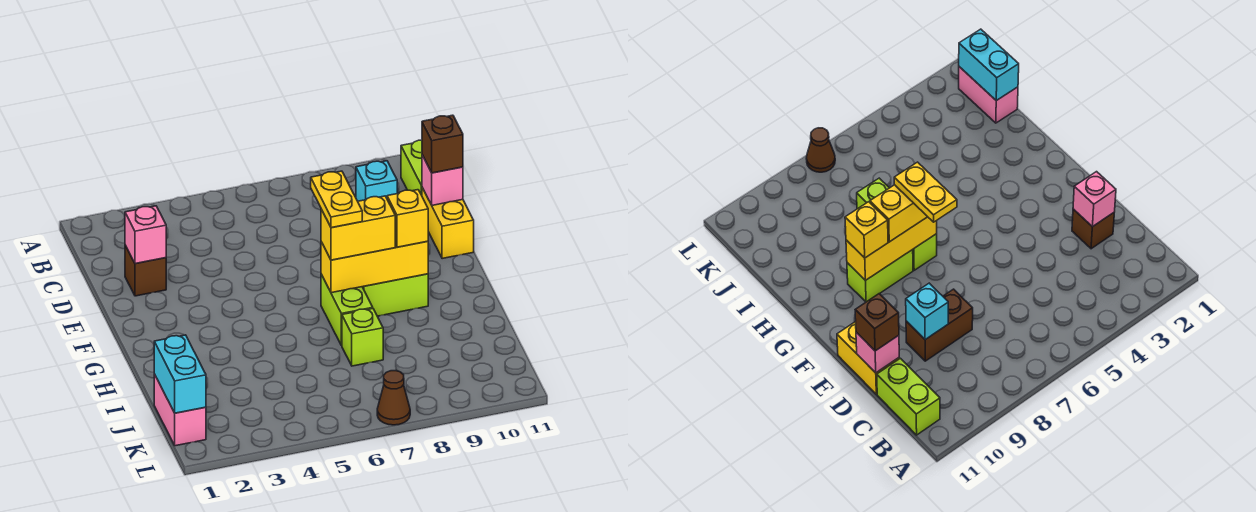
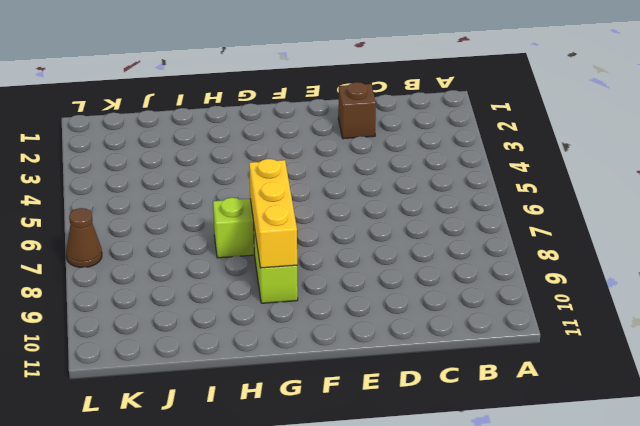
none -> lime 1x2 brick [401,140,422,195]
none -> brown 1x2 brick [906,289,973,361]
none -> yellow 1x2 brick [422,188,474,259]

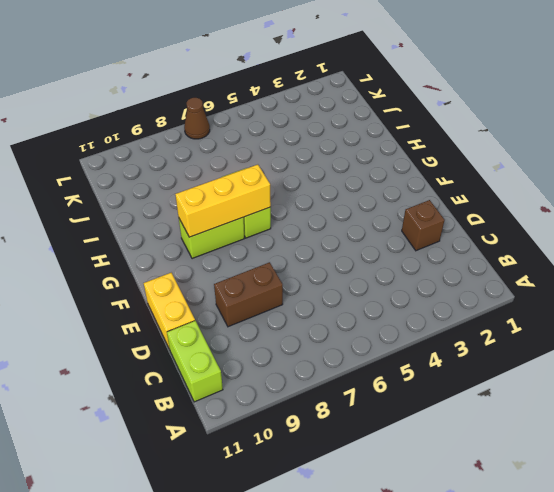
none -> lime 1x1 brick [342,309,383,366]
none -> pink 1x2 brick [154,374,206,446]
none -> pink 1x1 brick [125,206,166,264]

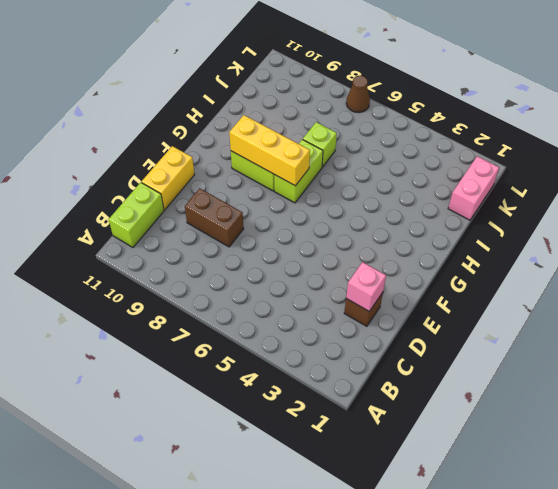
none -> cyan 1x1 brick [356,161,397,201]
none -> pink 1x1 brick [422,155,463,205]
none -> cyan 1x2 brick [154,335,206,413]

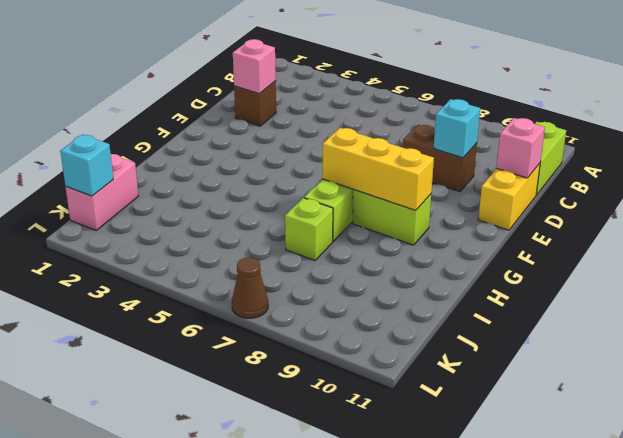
cyan 1x1 brick [60,135,113,196] -> cyan 1x2 brick [154,335,206,413]
none -> brown 1x1 brick [422,115,463,173]
none -> yellow 1x2 brick [321,196,395,260]
none -> yellow 1x1 brick [387,190,428,247]

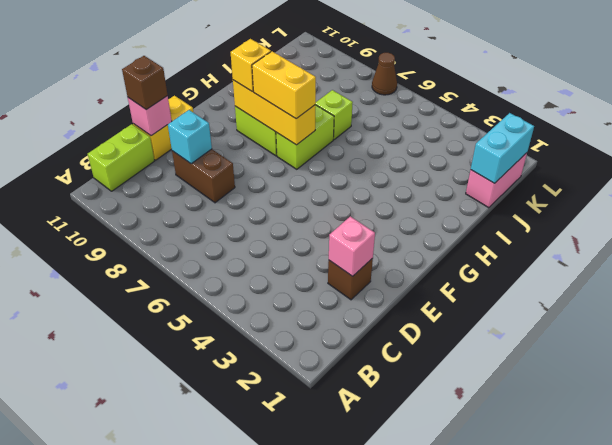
none -> yellow 1x2 plate [311,171,362,228]

